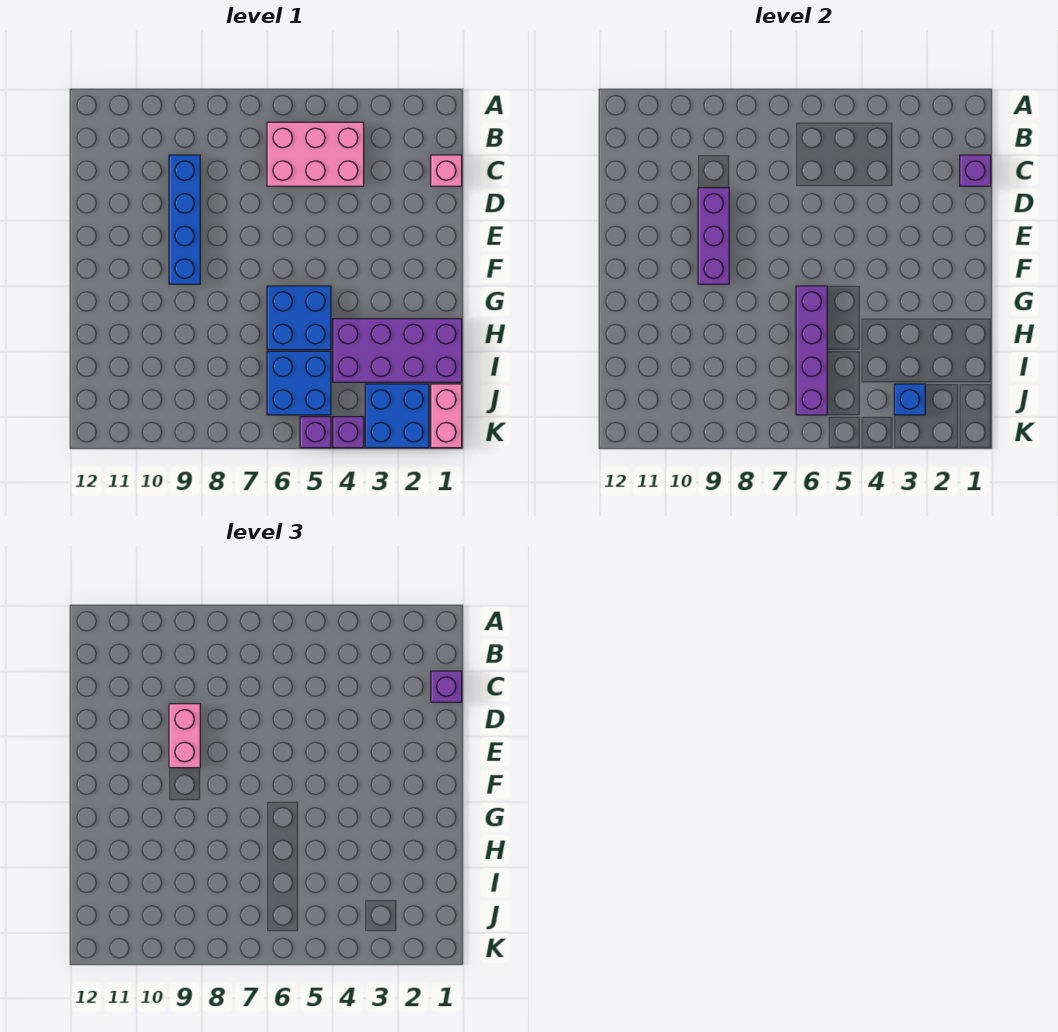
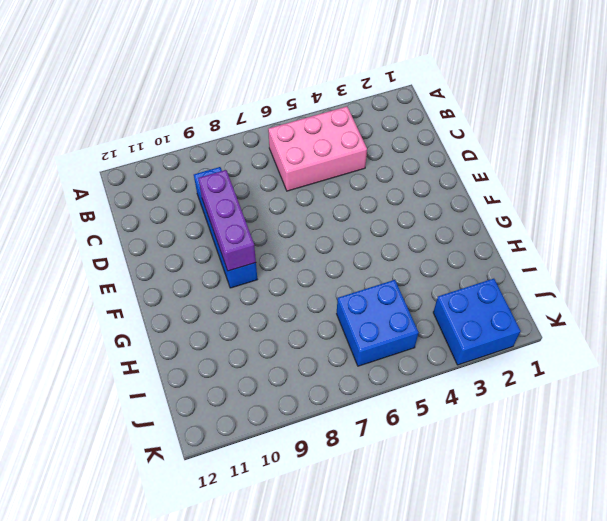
none -> pink 1x1 brick [431,155,462,186]
none -> blue 2x2 brick [267,286,331,350]
none -> purple 2x4 brick [333,319,462,382]

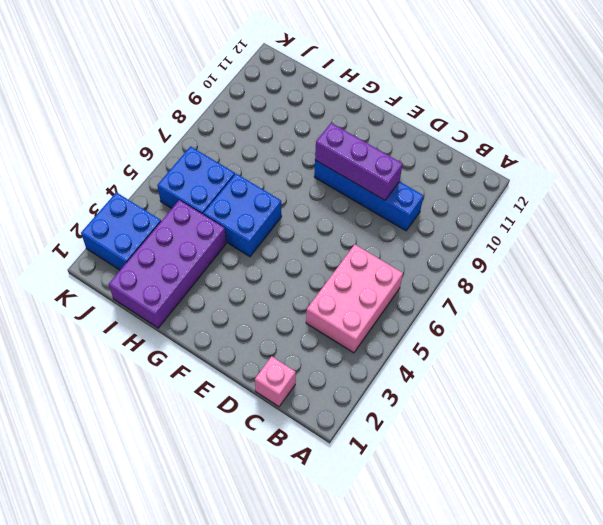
none -> pink 1x2 brick [431,384,462,448]
none -> purple 1x1 brick [333,417,364,448]
none -> purple 1x1 brick [300,417,331,448]

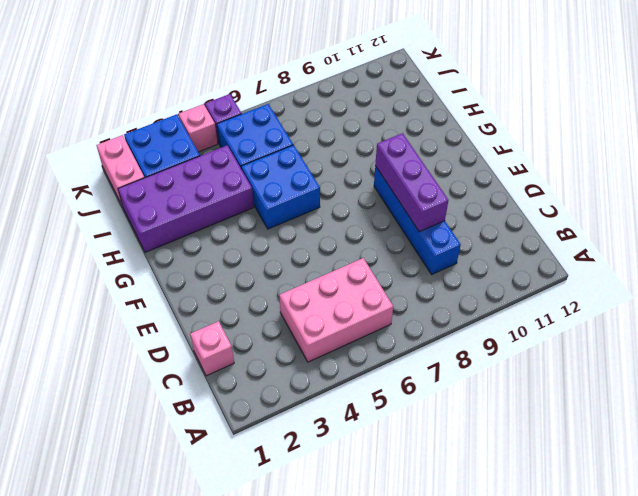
pink 1x1 brick [179,104,218,152] -> purple 1x1 brick [333,417,364,448]
none -> purple 1x1 brick [960,155,991,186]
none -> purple 1x4 brick [796,286,827,415]
none -> blue 1x1 brick [894,384,925,415]

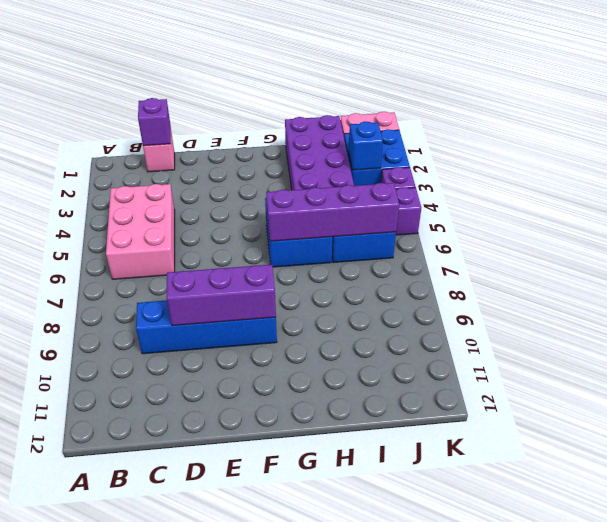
none -> purple 1x1 brick [431,671,462,702]
none -> pink 1x2 brick [169,704,200,768]

